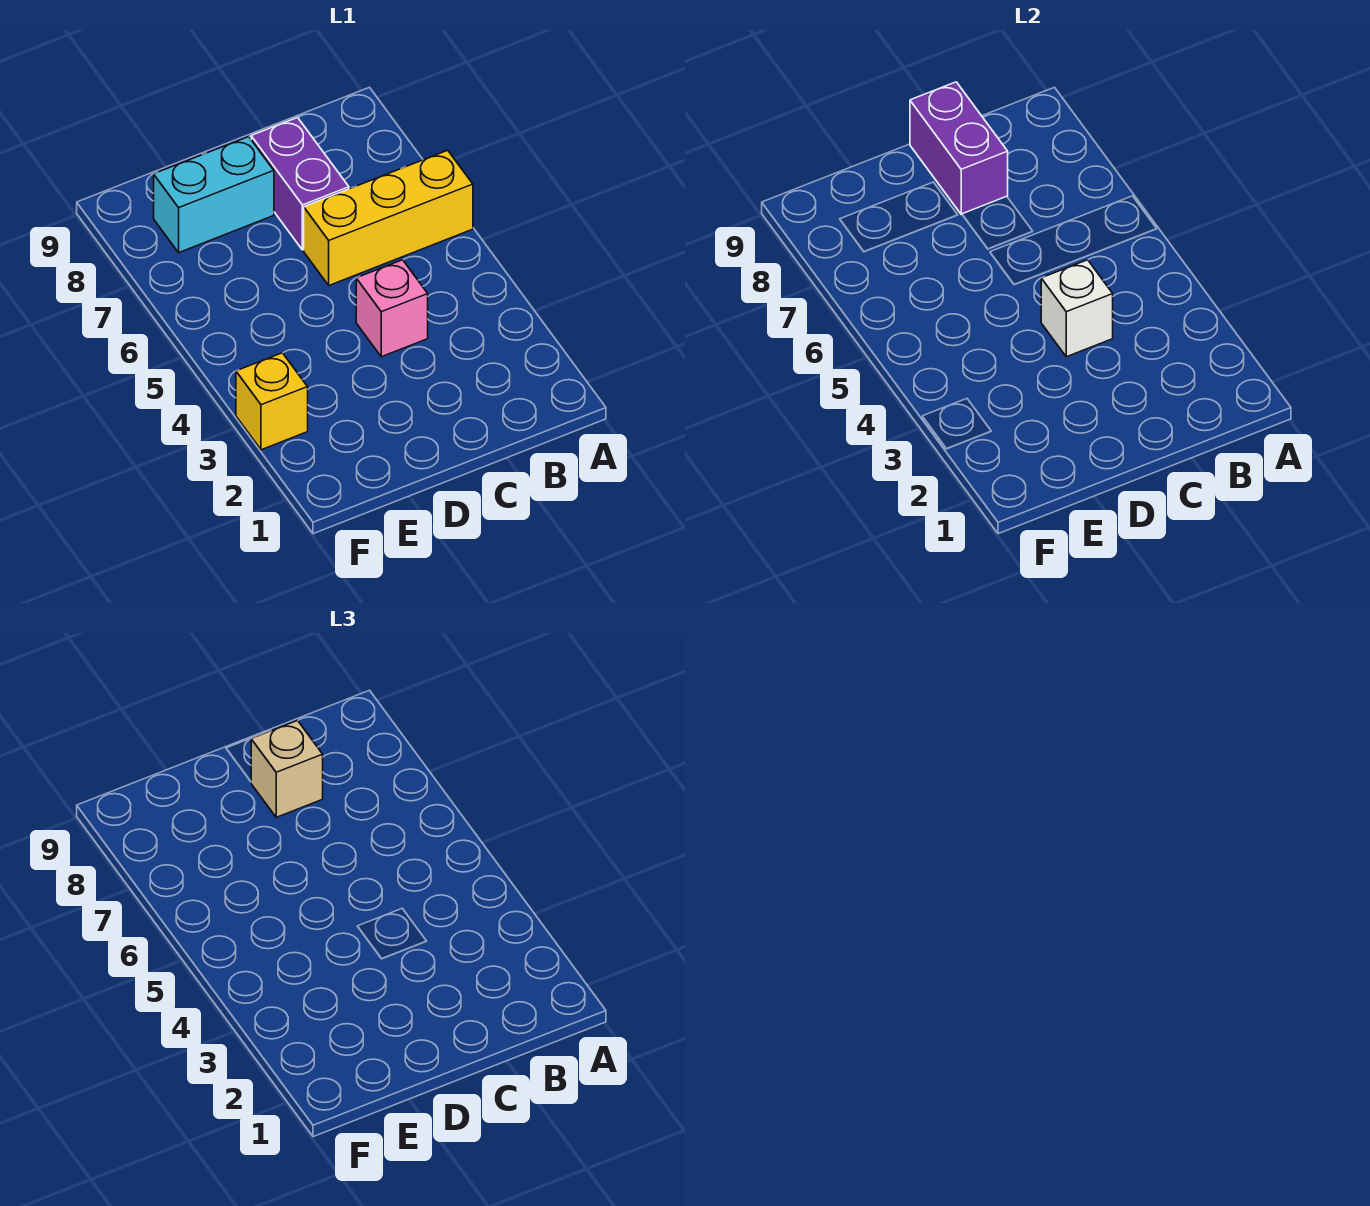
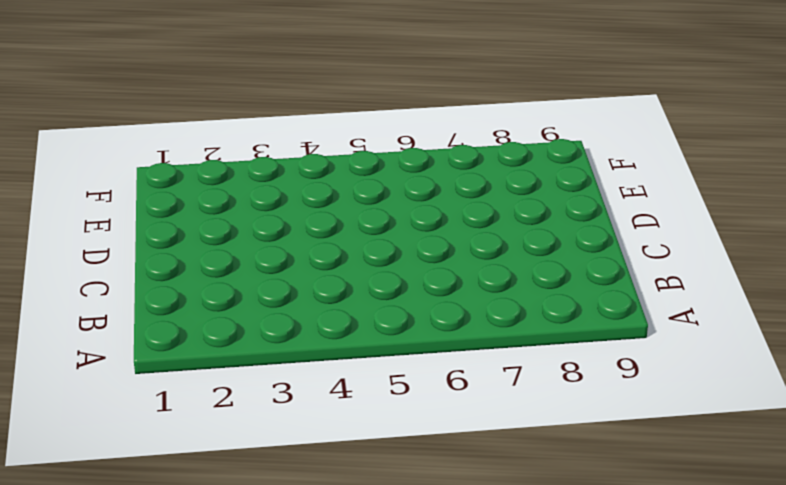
none -> yellow 1x3 brick [304,150,473,285]
none -> pink 1x1 brick [356,260,428,357]

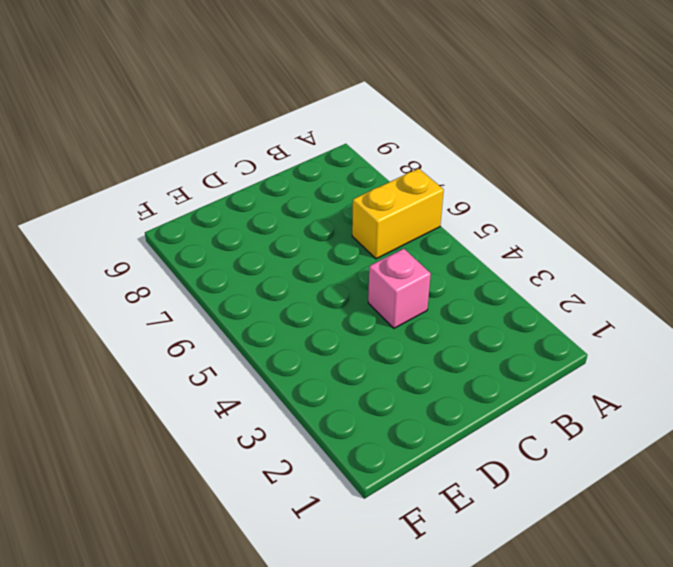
yellow 1x2 brick [352,169,444,259] -> yellow 1x3 brick [304,150,473,285]
none -> purple 1x2 brick [251,118,349,250]
none -> cyan 1x2 brick [154,137,274,253]

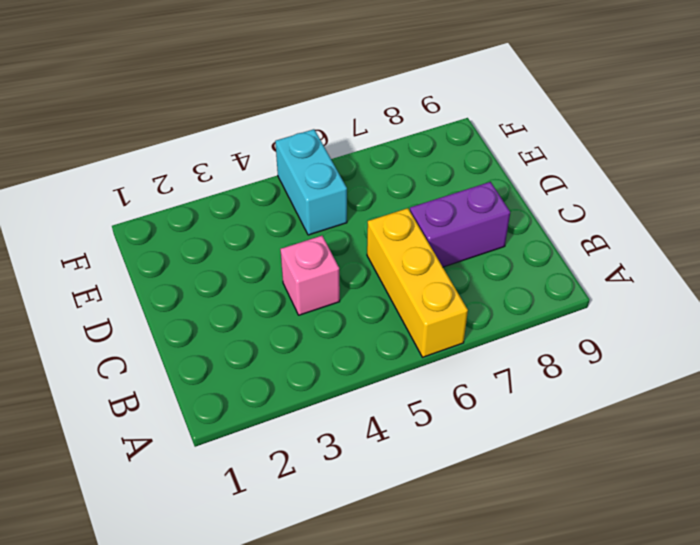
cyan 1x2 brick [275,129,347,235] -> cyan 1x2 brick moved to [154,137,274,253]
none -> yellow 1x1 brick [236,353,308,450]
none -> white 1x1 brick [1041,260,1113,357]

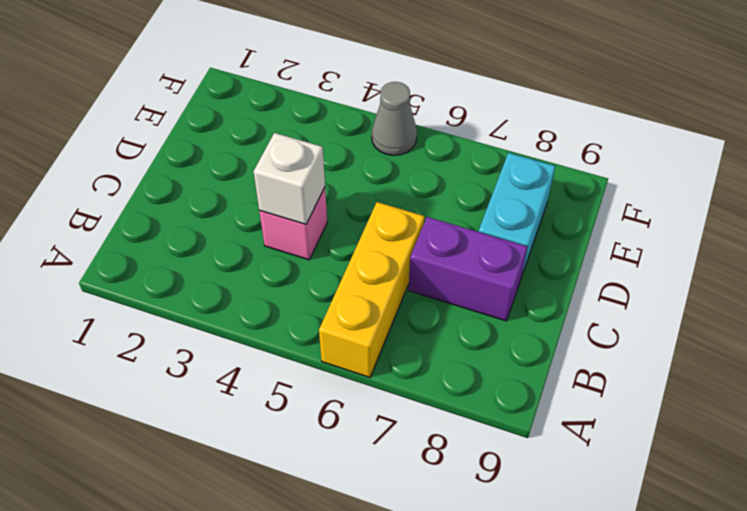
grey 1x1 cone [372,82,417,155] -> none
none -> yellow 1x1 brick [236,353,308,450]
none -> purple 1x2 brick [910,82,1008,214]

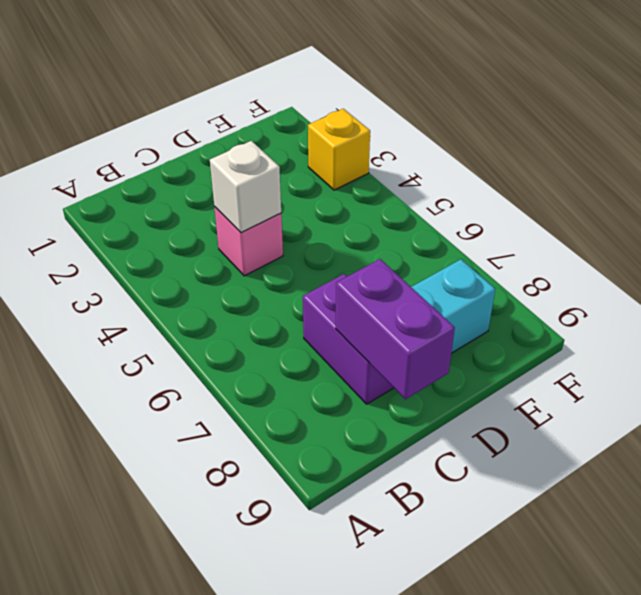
none -> yellow 1x3 brick [304,150,473,285]
none -> tan 1x1 brick [251,721,323,817]

